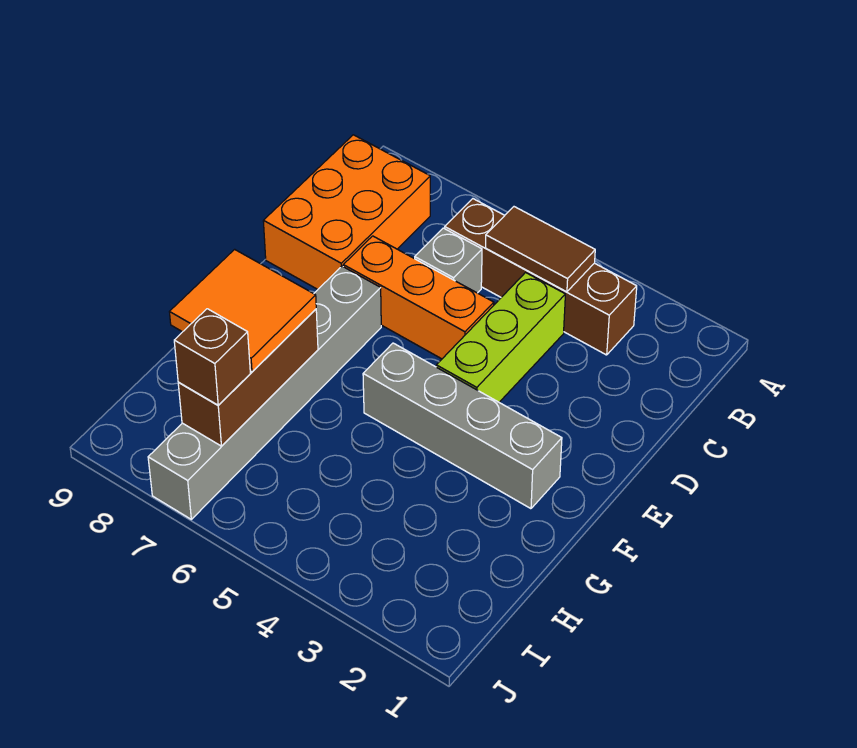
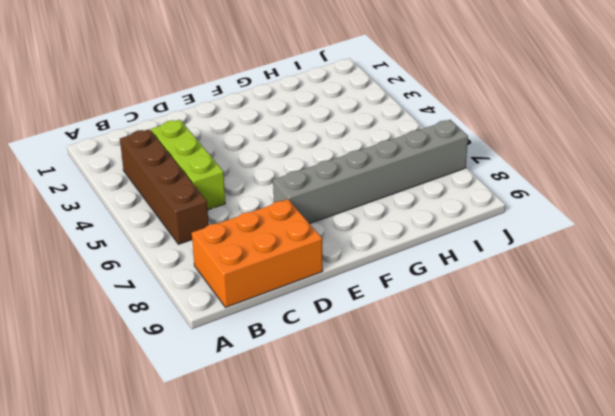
lime 1x3 brick [151,120,225,210] -> lime 1x3 brick turned to [436,273,565,402]
none -> grey 1x1 brick [415,228,482,293]
none -> orange 1x3 brick [343,236,494,359]

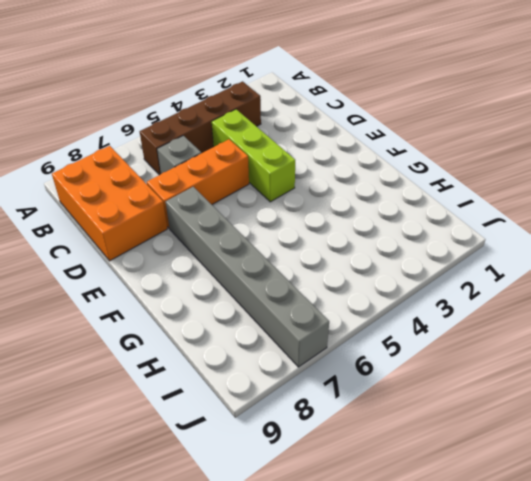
none -> grey 1x4 brick [363,343,562,509]
none -> brown 1x2 tile [486,207,595,292]

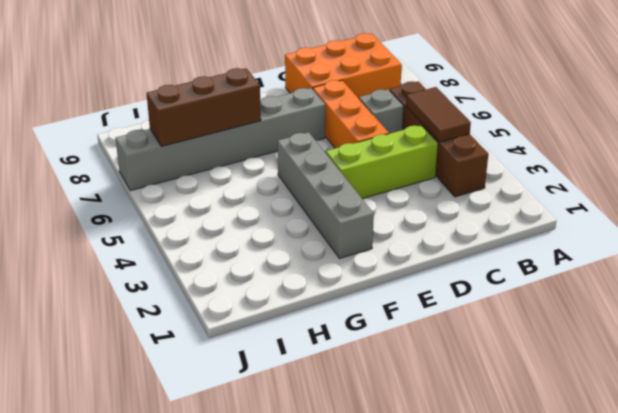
none -> orange 2x2 tile [170,249,316,372]
none -> brown 1x1 brick [174,309,250,405]

